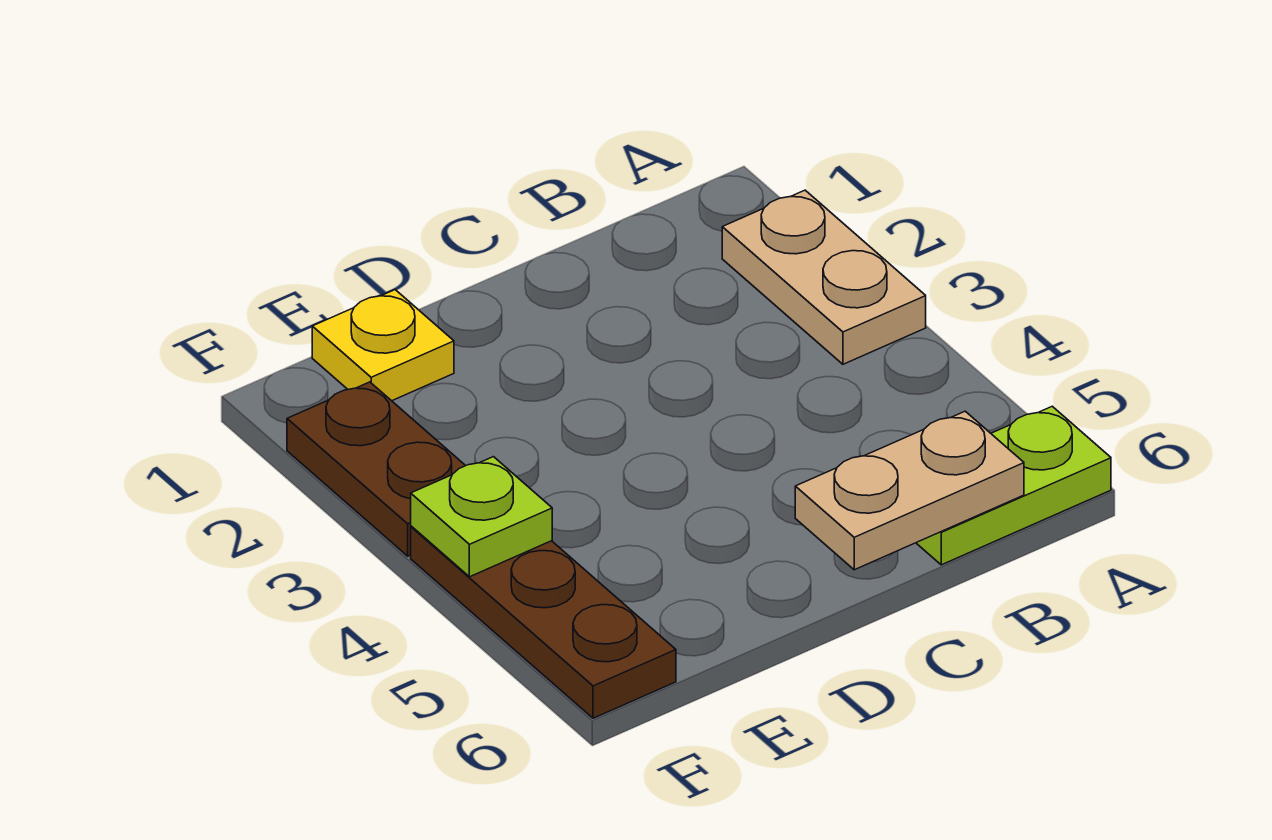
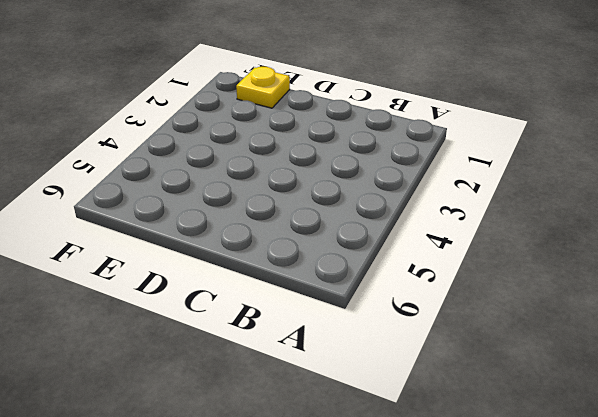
none -> tan 1x2 plate [722,190,926,364]
none -> lime 1x2 plate [917,406,1111,565]

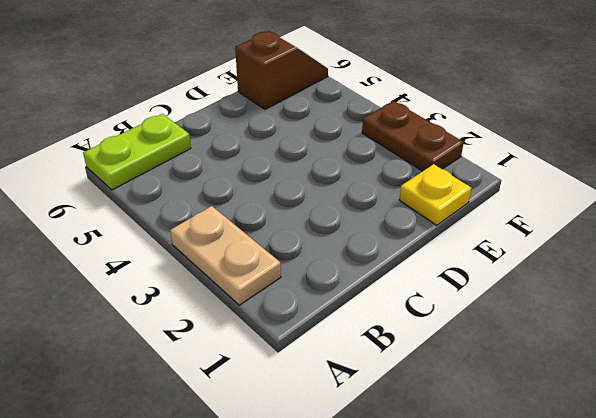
brown 1x2 slope [235,31,328,109] -> brown 1x3 plate [411,526,676,718]
none -> tan 1x2 plate [795,411,1024,570]
none -> lime 1x1 plate [411,457,552,577]

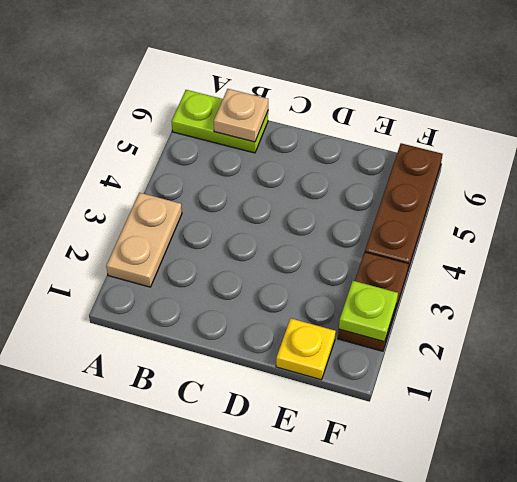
tan 1x1 plate [214,89,268,142] -> tan 1x2 plate [795,411,1024,570]
lime 1x1 plate [339,281,398,342] -> lime 1x1 plate moved to [411,457,552,577]

